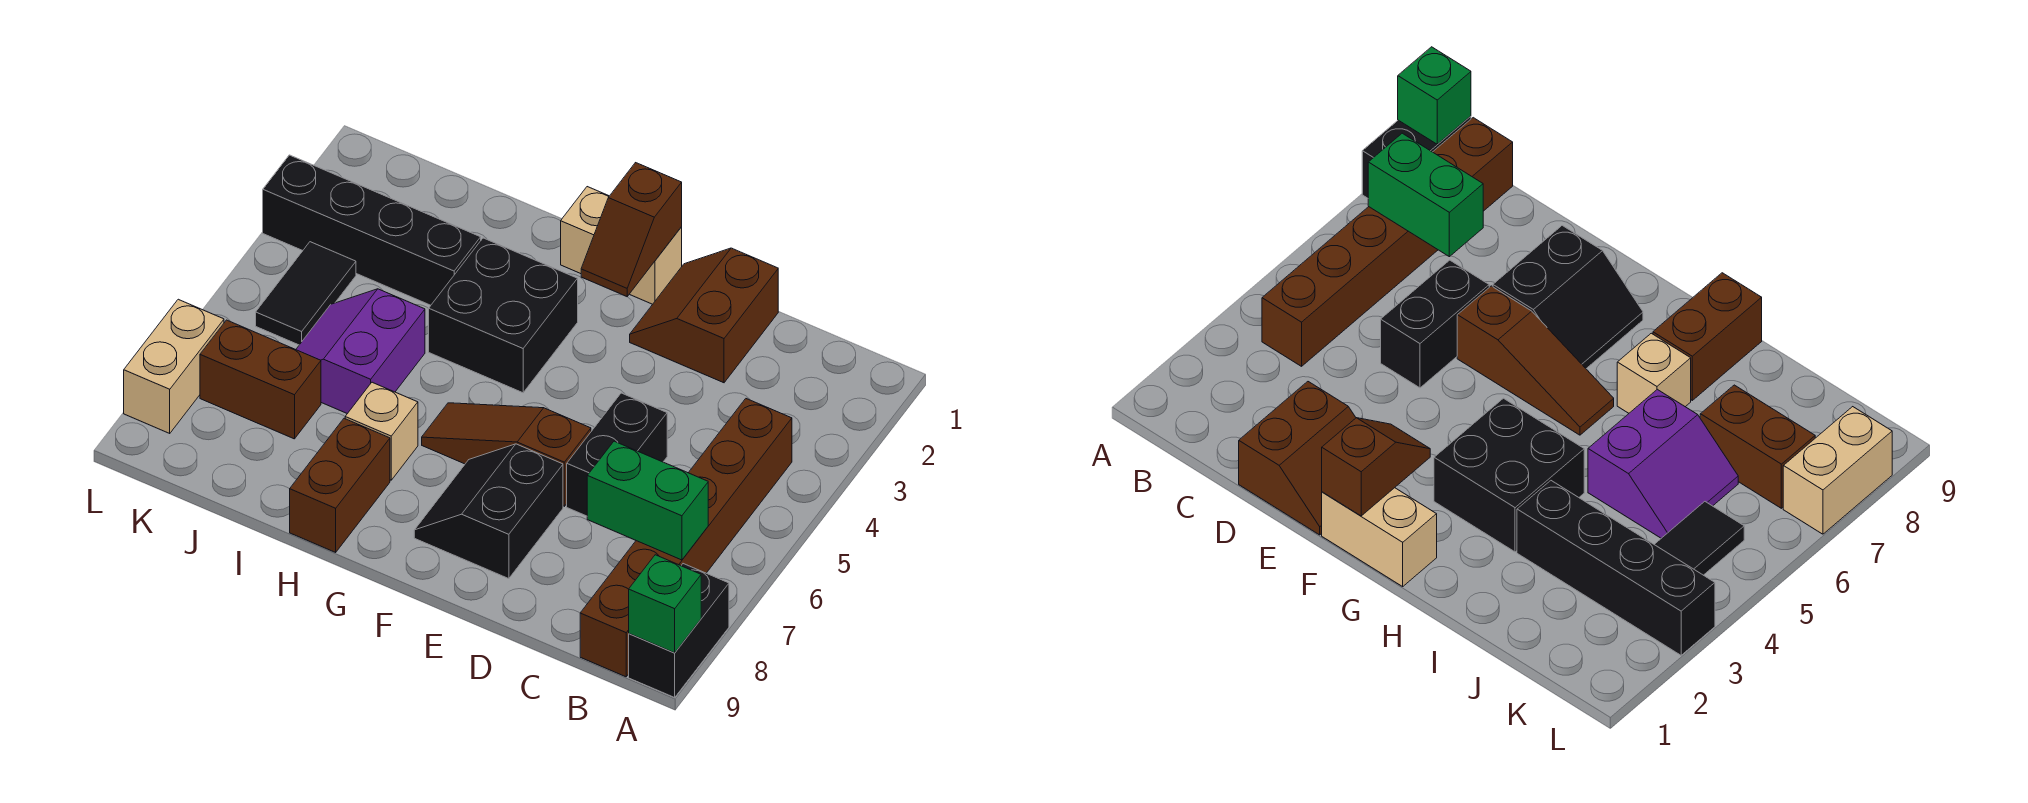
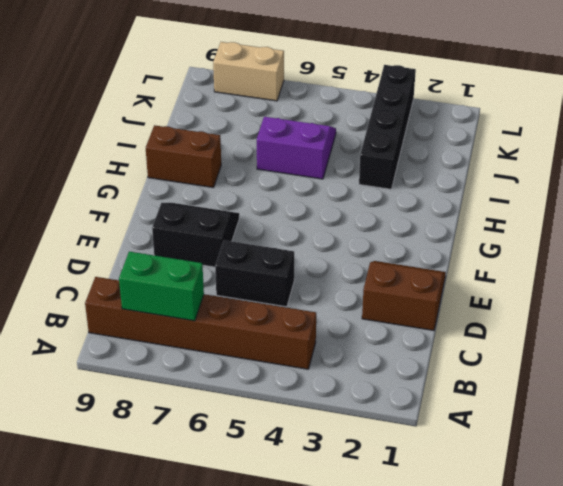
green 1x2 brick [119,252,204,321] -> green 1x2 brick turned to [587,441,708,560]
none -> black 1x2 brick [629,564,729,697]
none -> brown 1x3 slope [422,403,591,506]
none -> tan 1x2 brick [561,187,682,304]

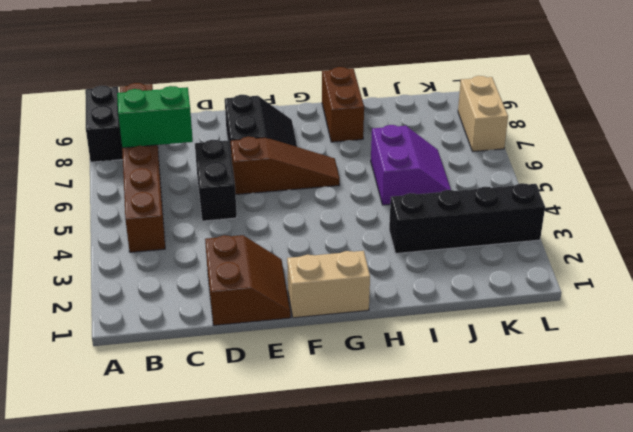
none -> black 2x2 brick [429,238,578,393]
none -> tan 1x1 brick [345,382,418,480]
none -> brown 1x2 brick [200,320,321,439]

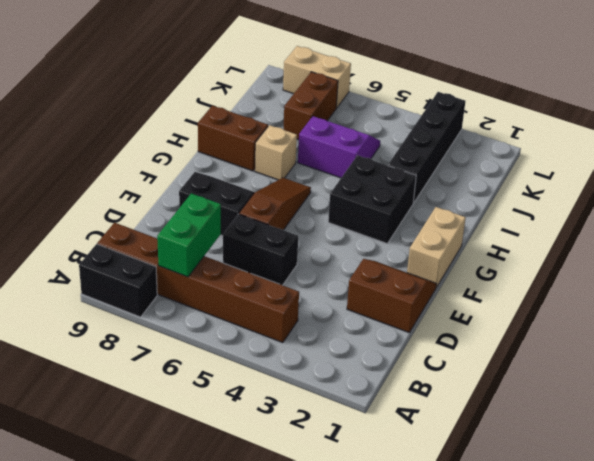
none -> black 1x2 tile [256,242,356,345]
none -> green 1x1 brick [629,555,701,653]
none -> brown 1x2 slope [581,163,682,297]

